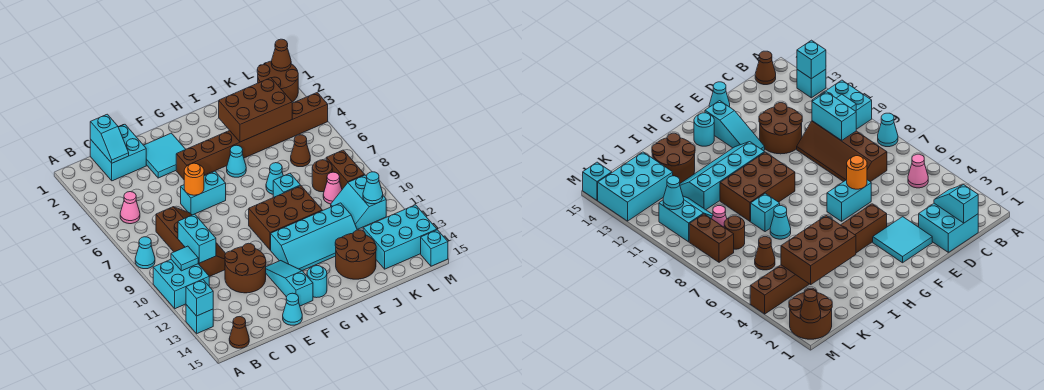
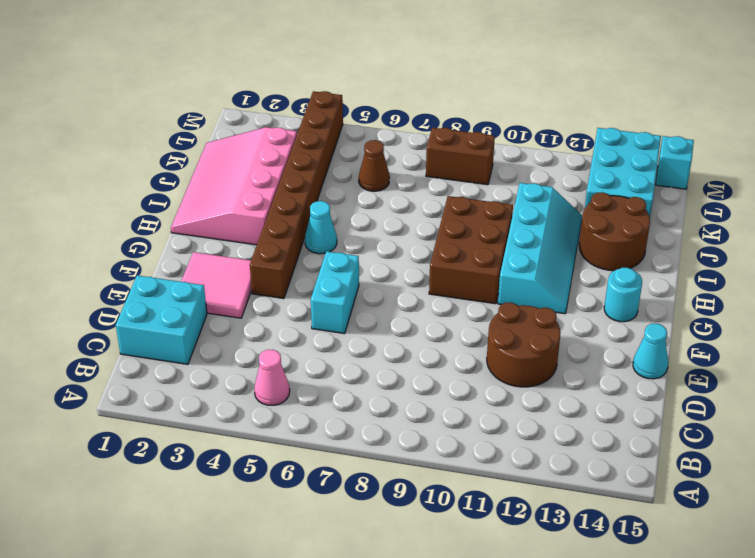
pink 2x2 tile [181,252,252,318] -> cyan 2x2 tile [144,133,186,178]
pink 3x4 slope [171,127,297,245] -> none
none -> cyan 1x1 cone [135,237,155,269]
none -> cyan 2x2 brick [153,260,209,309]
none -> cyan 1x1 brick [186,305,213,334]
none -> brown 1x1 cone [229,317,249,348]

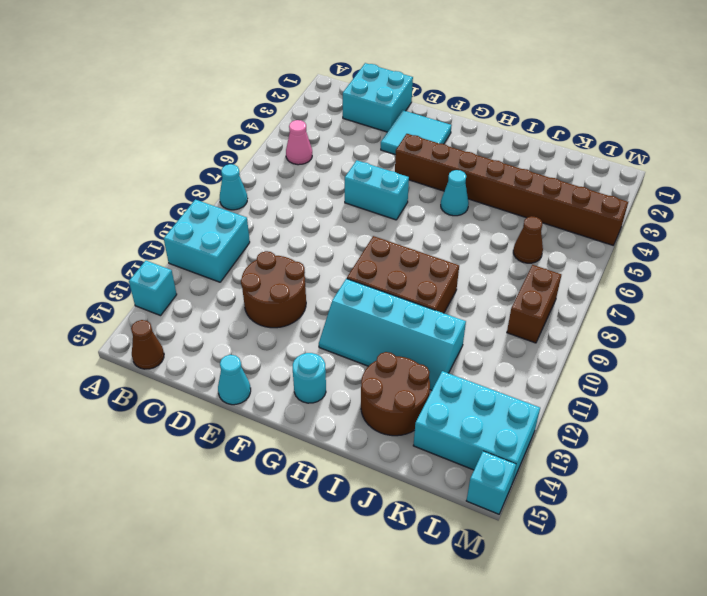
none -> brown 2x4 slope [156,207,226,277]
none -> cyan 1x3 slope [266,261,313,306]
none -> cyan 1x1 cone [266,163,283,194]
none -> cyan 1x1 brick [273,173,301,197]

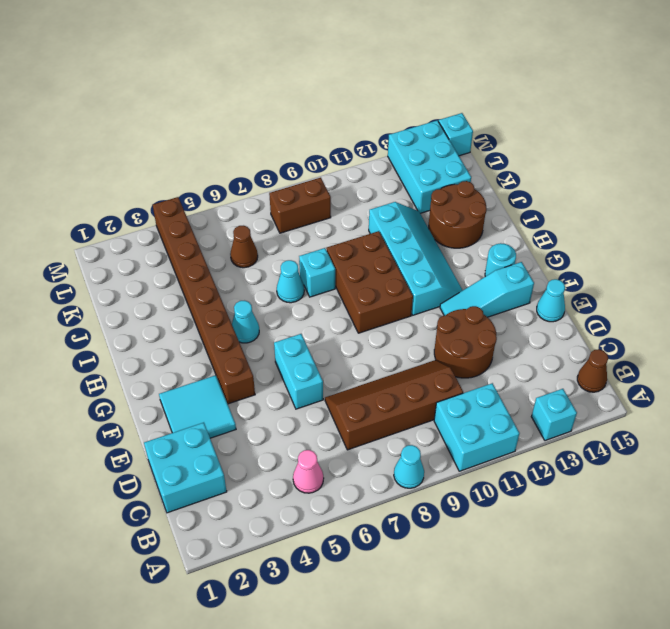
none -> brown 1x1 round brick [312,160,332,192]
none -> pink 1x1 cone [323,172,342,204]
none -> cyan 2x2 slope [331,175,386,229]
none -> brown 2x2 round brick [257,61,298,102]

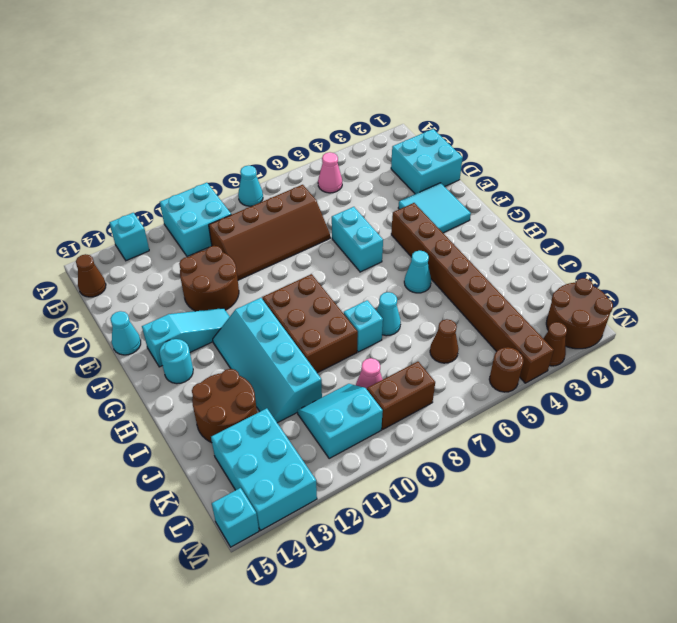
brown 1x1 cone [543,322,567,366] -> brown 1x1 cone moved to [271,39,291,71]
brown 1x1 round brick [489,347,524,392] -> brown 1x1 round brick moved to [312,160,332,192]
none -> cyan 1x1 brick [186,279,213,316]
none -> cyan 1x1 tile [171,246,198,271]
none -> cyan 1x2 slope [90,114,129,163]
none -> cyan 1x2 brick [178,214,216,263]

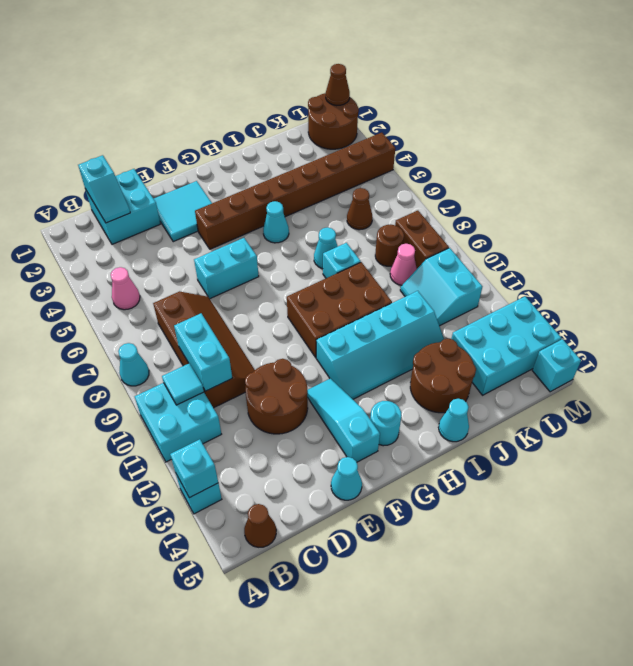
cyan 1x1 cone [438,399,469,442] -> cyan 1x1 cone moved to [363,172,383,204]
none -> orange 1x1 round brick [184,163,204,195]
none -> brown 2x3 brick [219,78,292,142]

